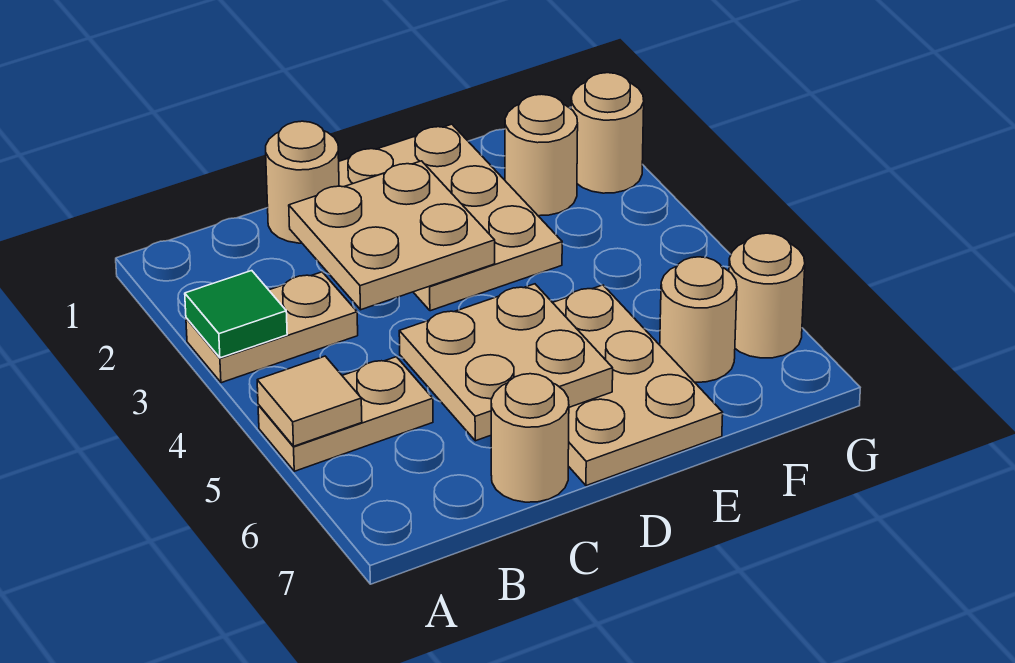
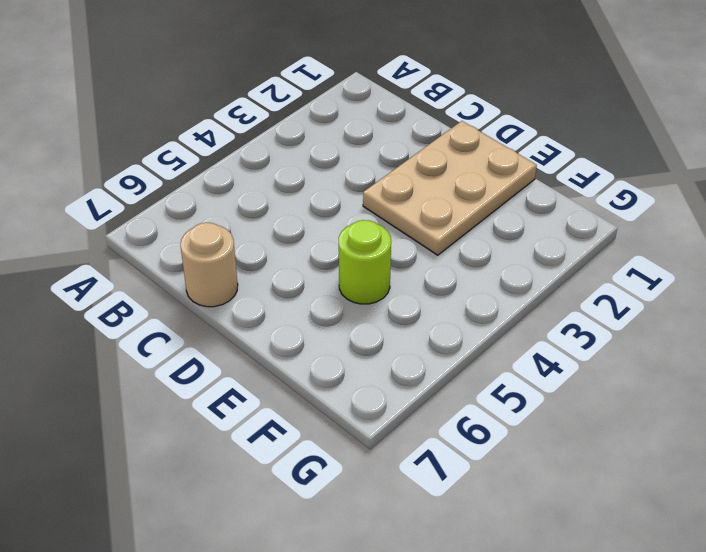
lime 1x1 round brick [339,220,391,304] -> tan 2x3 plate [552,285,723,486]
none -> tan 1x2 plate [186,272,358,383]
none -> tan 1x2 plate [258,357,433,471]
none -> tan 1x1 round brick [266,121,339,243]

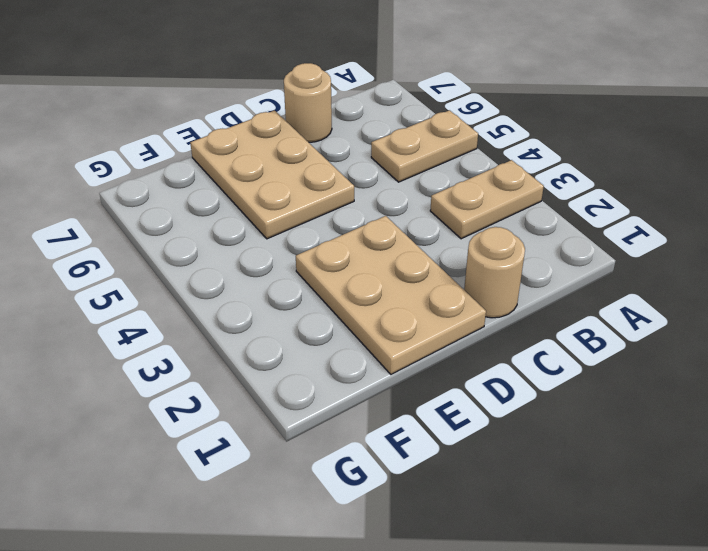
none -> tan 1x1 round brick [505,94,578,216]
none -> tan 1x1 round brick [660,257,737,382]
none -> tan 1x1 round brick [571,73,644,193]

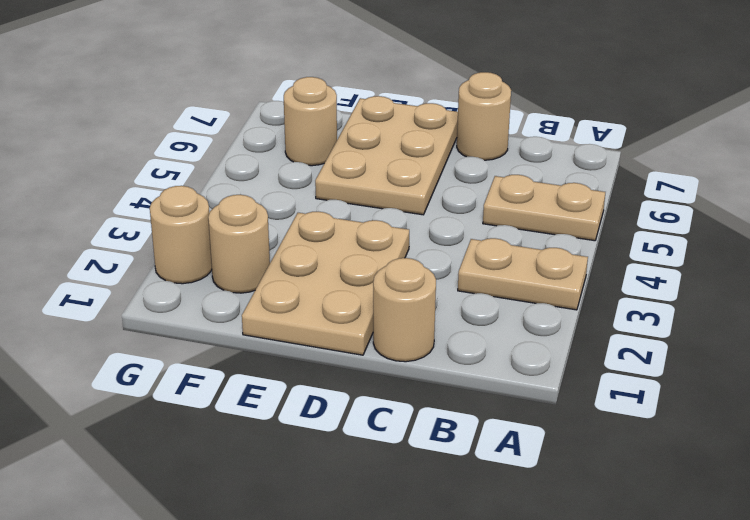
none -> tan 1x1 round brick [729,233,805,358]
none -> green 1x1 tile [185,271,287,358]
none -> tan 1x1 tile [257,356,362,446]

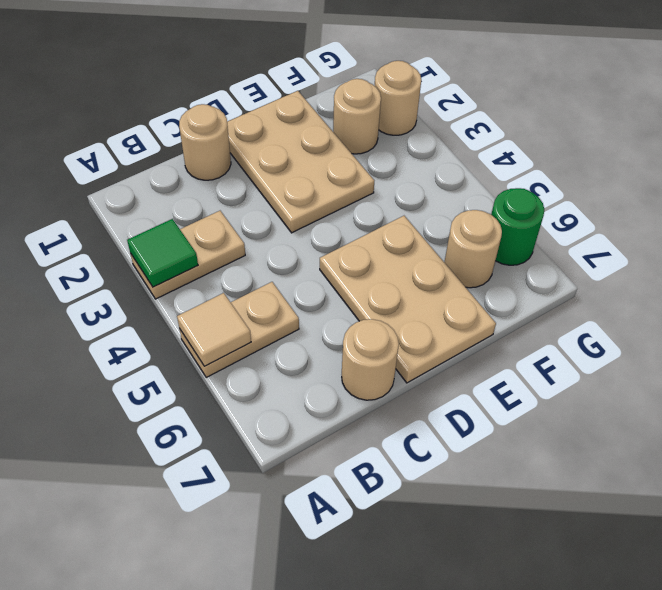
green 1x1 round brick [491,188,544,265] -> tan 1x1 round brick [729,233,805,358]
none -> tan 2x2 plate [289,161,495,310]
none -> tan 2x2 plate [399,284,613,441]

